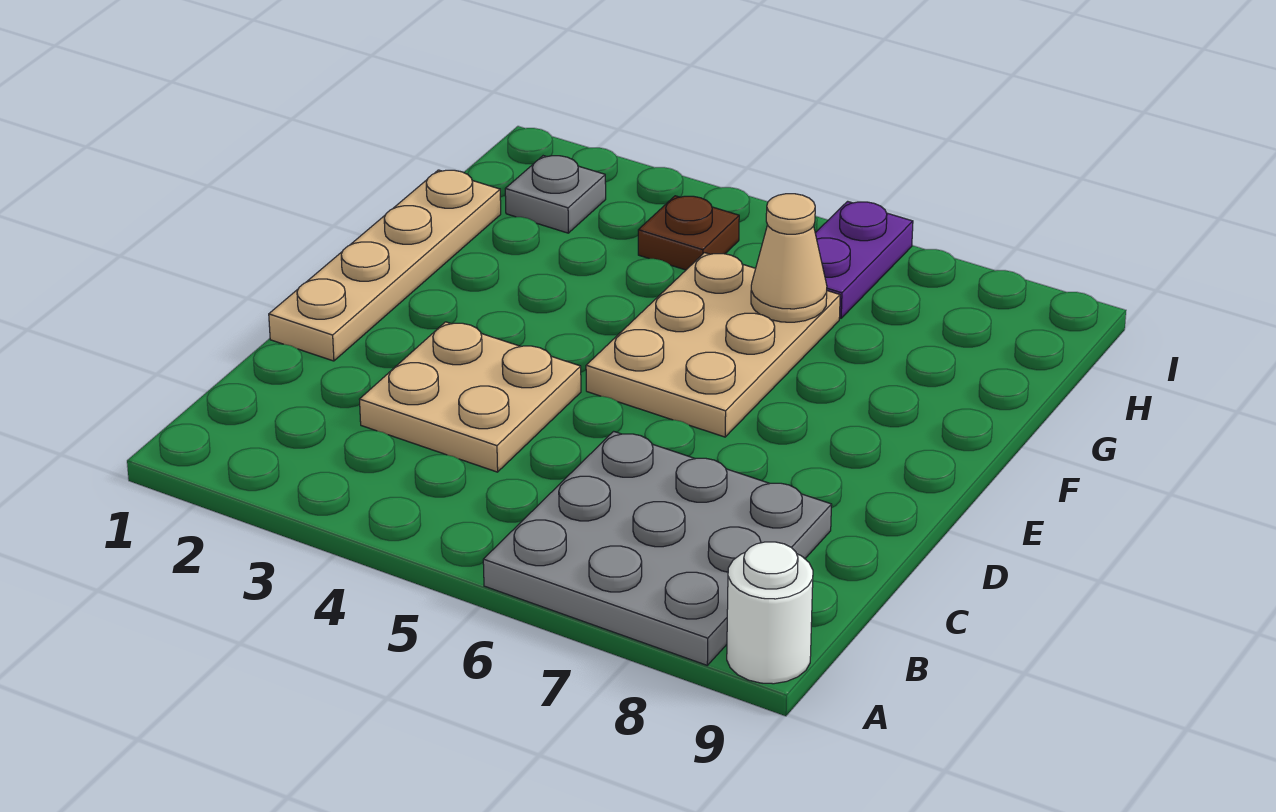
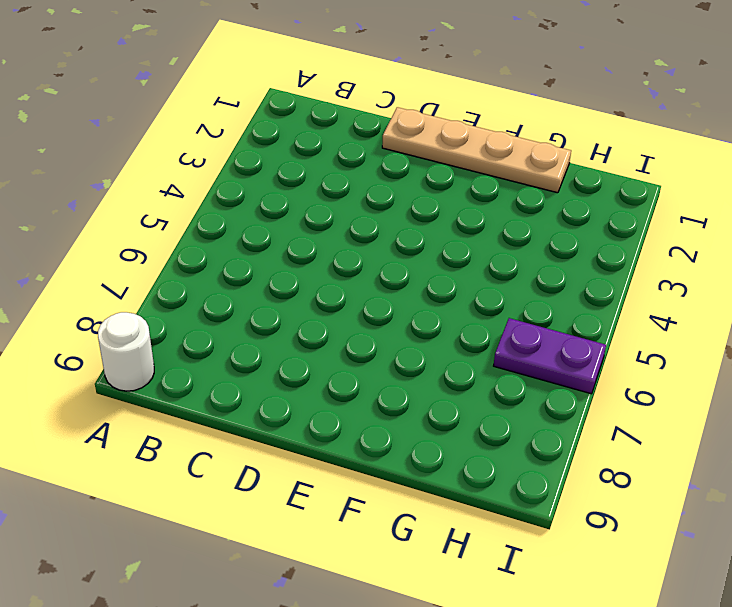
none -> grey 3x3 plate [483,431,832,665]
none -> tan 2x2 plate [360,322,581,472]

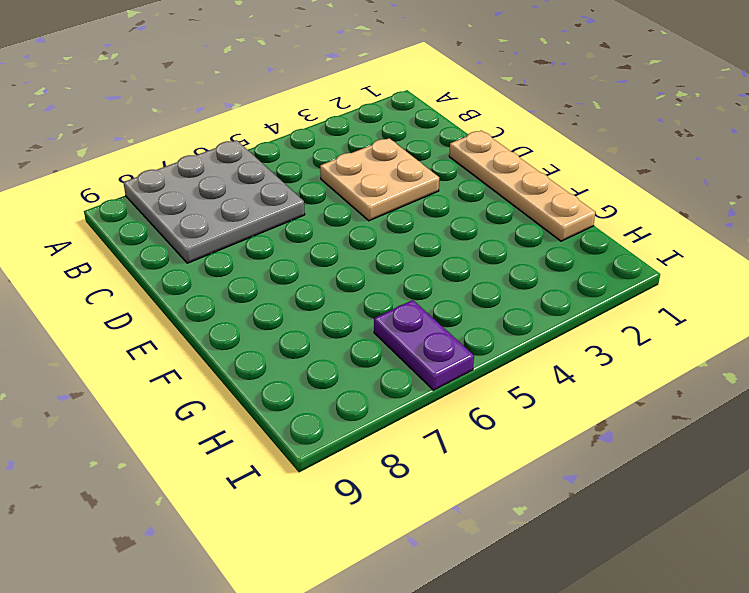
none -> white 1x1 round brick [727,542,813,684]
none -> tan 2x3 plate [586,253,840,437]

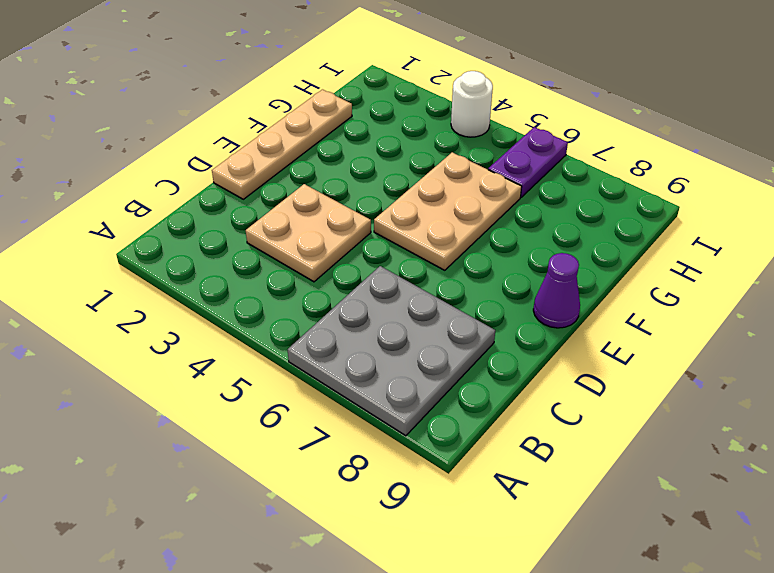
purple 1x1 cone [533,253,580,328] -> none
white 1x1 round brick [451,71,493,137] -> white 1x1 round brick moved to [727,542,813,684]
none -> grey 1x1 plate [505,156,606,233]
none -> brown 1x1 plate [638,196,739,270]

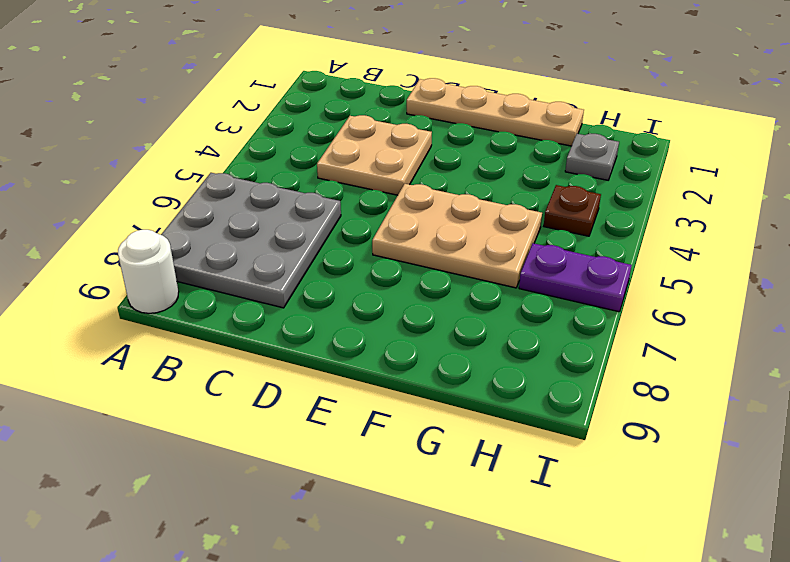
none -> tan 1x1 cone [751,194,827,322]

